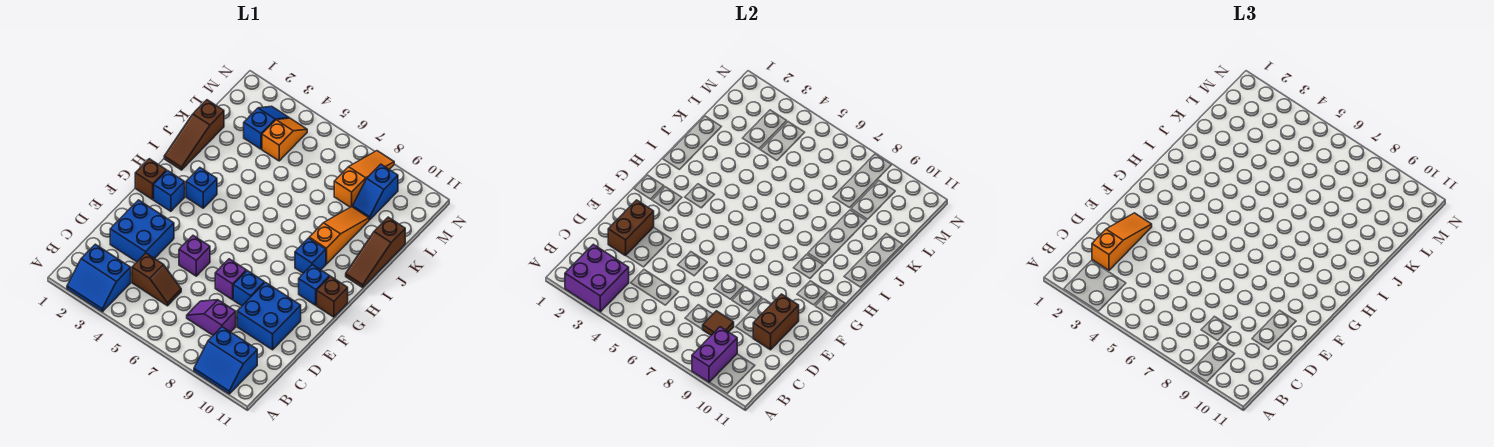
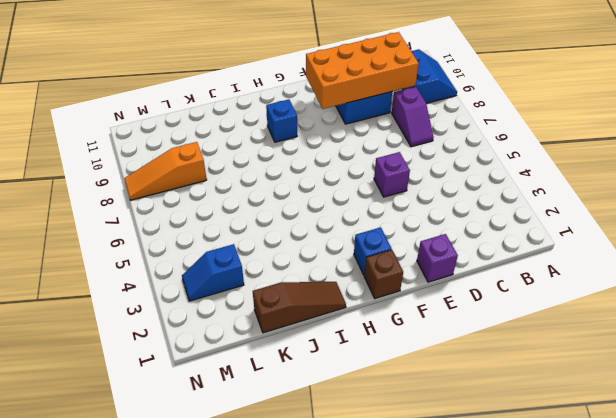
orange 2x4 brick [306,32,419,109] -> brown 1x2 brick [753,294,799,350]
purple 1x1 brick [417,234,458,282] -> purple 1x1 brick moved to [215,259,246,300]
none -> blue 2x2 slope [67,244,131,312]
none -> brown 1x2 slope [132,253,181,306]
none -> blue 2x2 brick [110,200,174,262]

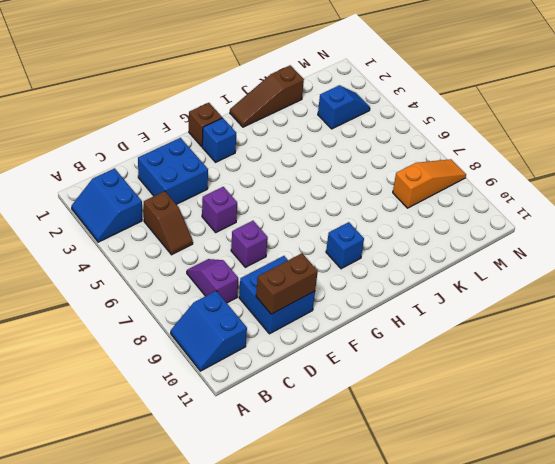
none -> blue 1x1 brick [233,271,264,306]
none -> blue 1x1 brick [299,265,330,305]
none -> brown 1x1 brick [317,276,348,317]

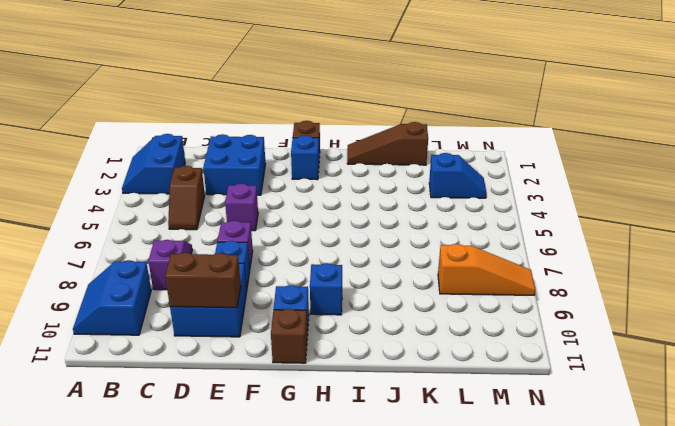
none -> blue 1x1 brick [186,168,217,208]
none -> orange 1x3 slope [309,207,369,264]
none -> brown 1x3 slope [346,217,405,287]

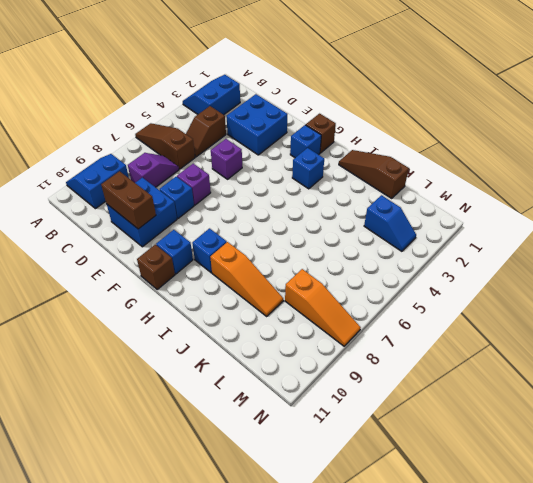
brown 1x3 slope [135,123,195,169] -> brown 1x3 slope moved to [346,217,405,287]
none -> orange 1x2 slope [262,118,307,161]
none -> blue 1x2 slope [353,164,398,220]
none -> purple 2x2 brick [565,244,629,312]

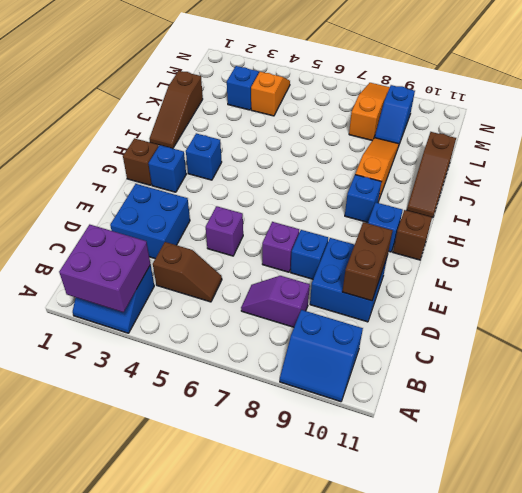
none -> purple 1x2 brick [692,327,737,382]
none -> brown 1x1 tile [702,311,734,335]
none -> brown 1x2 brick [608,200,654,256]

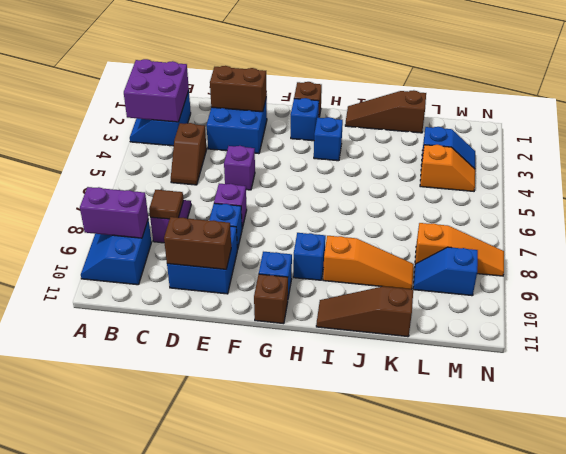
none -> orange 1x3 slope [1092,213,1152,270]

